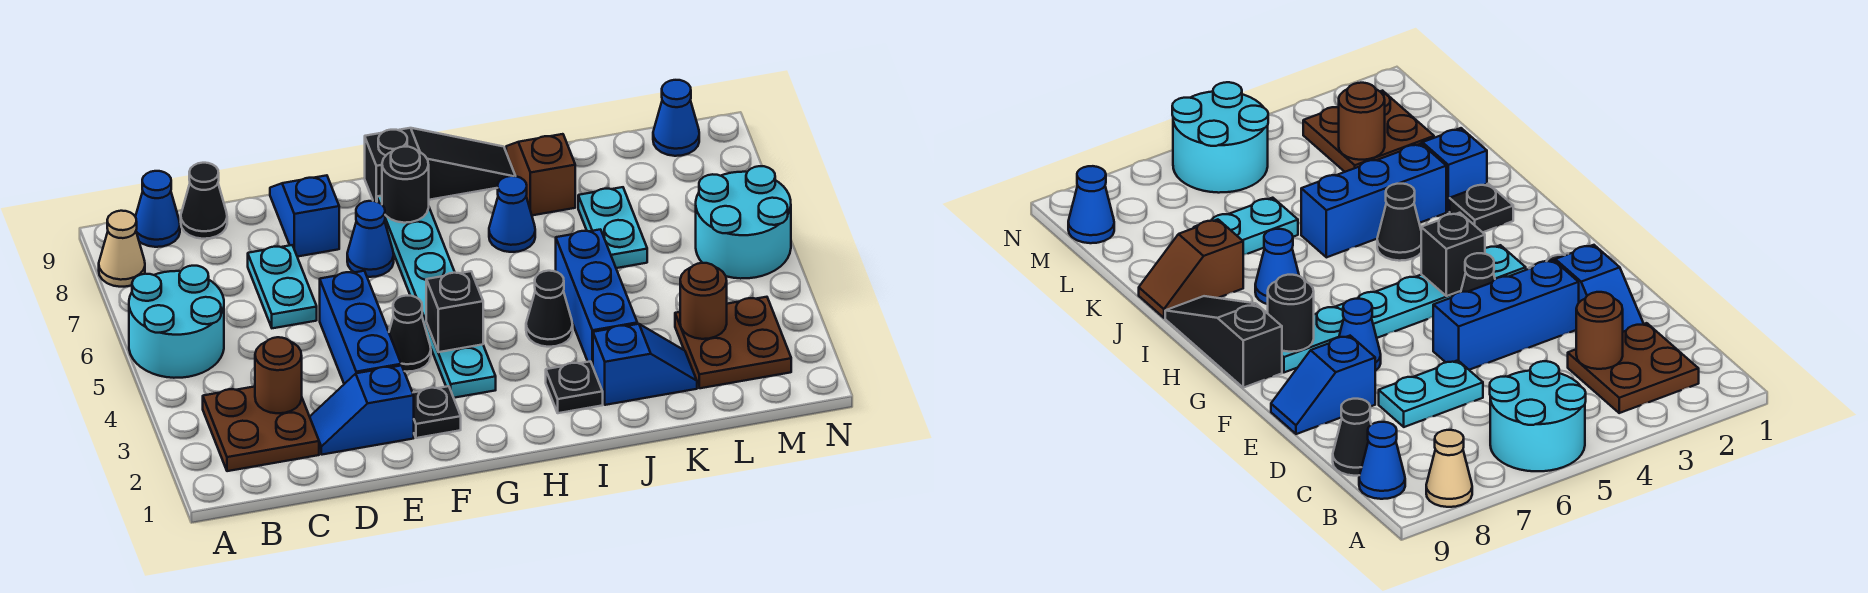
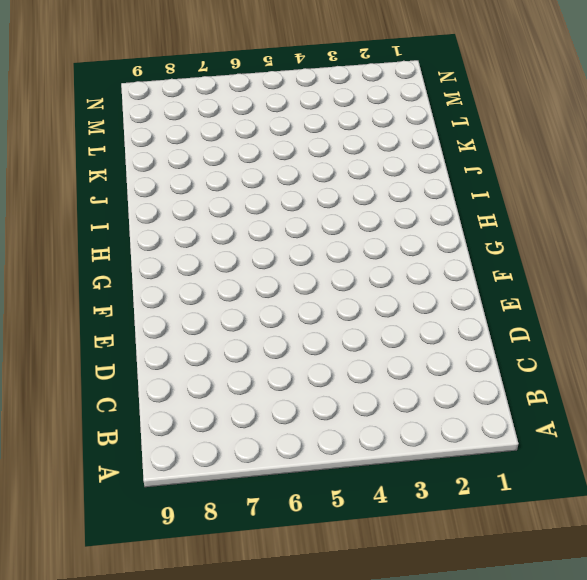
none -> cyan 2x2 round brick [129,266,224,378]
none -> tan 1x1 cone [99,211,145,287]
none -> brown 2x2 plate [203,387,319,471]

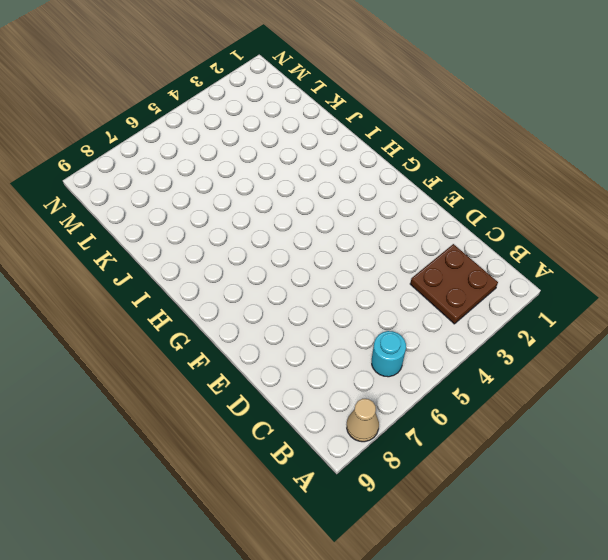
cyan 1x1 round brick [372,331,406,377] -> cyan 2x2 round brick [129,266,224,378]
none -> blue 1x1 cone [135,171,180,247]
none -> black 1x1 cone [181,163,227,239]
none -> blue 1x2 slope [310,365,414,455]

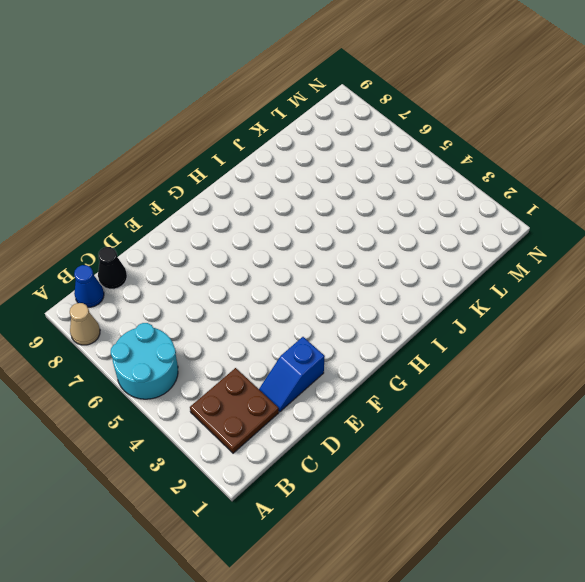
none -> cyan 1x2 plate [248,245,317,328]
none -> blue 1x3 brick [320,271,401,384]
none -> blue 1x2 slope [270,175,339,257]

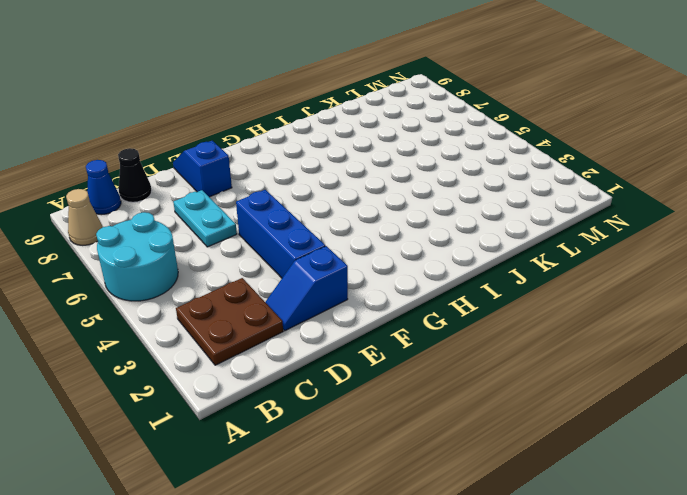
none -> black 1x1 plate [413,386,461,438]
none -> black 1x1 cone [389,296,431,372]
none -> blue 1x1 cone [347,201,394,277]

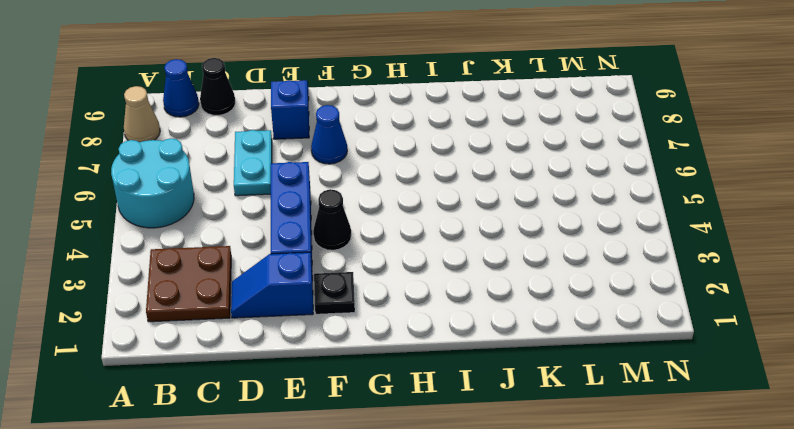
none -> cyan 1x6 plate [377,196,496,398]
none -> black 1x3 slope [365,128,515,202]
none -> black 1x1 plate [546,361,603,413]

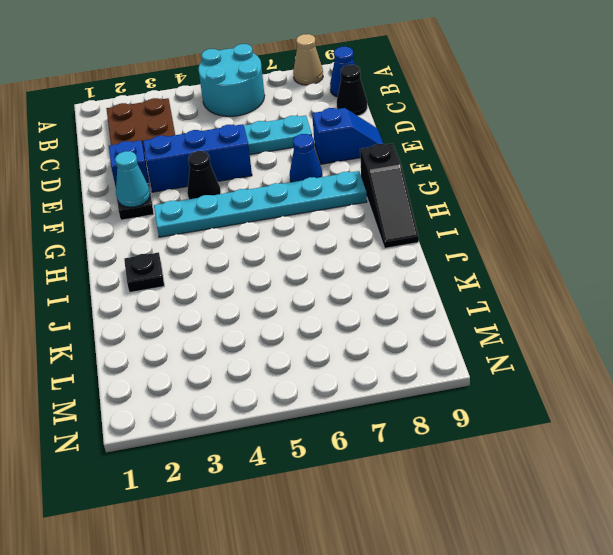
cyan 1x1 cone [115,151,150,207] -> none
none -> black 1x1 cone [526,271,573,347]
none -> blue 1x1 cone [489,176,535,252]
none -> blue 1x2 slope [593,324,697,405]

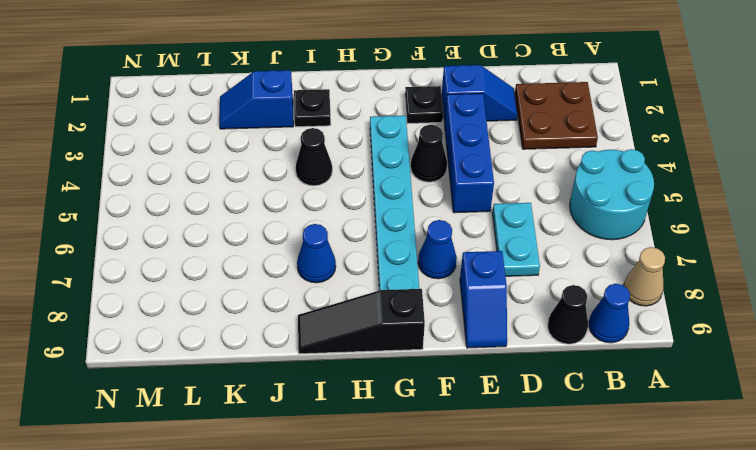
none -> blue 1x3 brick [556,229,637,366]
none -> brown 1x2 slope [506,134,575,215]
none -> cyan 1x2 plate [578,187,647,268]

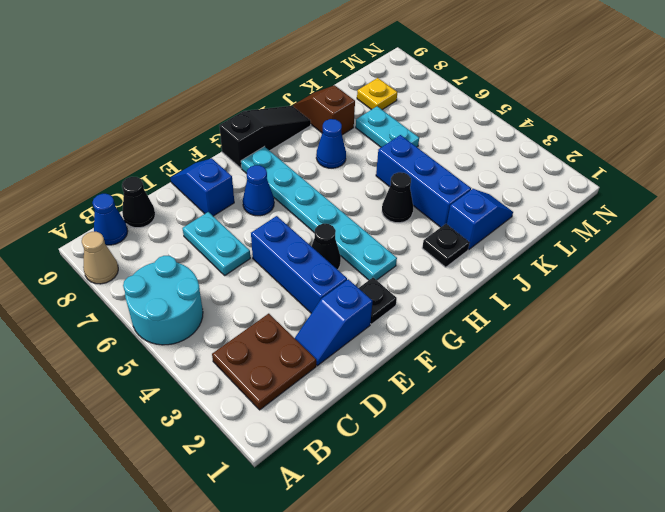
yellow 1x1 plate [357,78,397,110] -> none
none -> brown 2x2 plate [675,297,791,388]
none -> cyan 2x2 round brick [696,166,791,279]
none -> blue 1x1 cone [653,80,699,156]

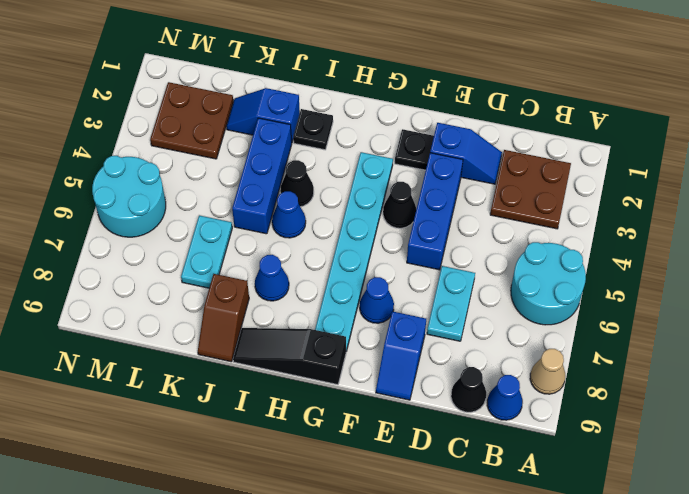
blue 1x1 cone [272,191,306,238] -> blue 1x1 cone moved to [653,80,699,156]
none -> brown 1x1 round brick [255,337,302,413]
none -> black 1x1 brick [426,271,483,352]
none -> black 1x1 round brick [382,147,429,223]

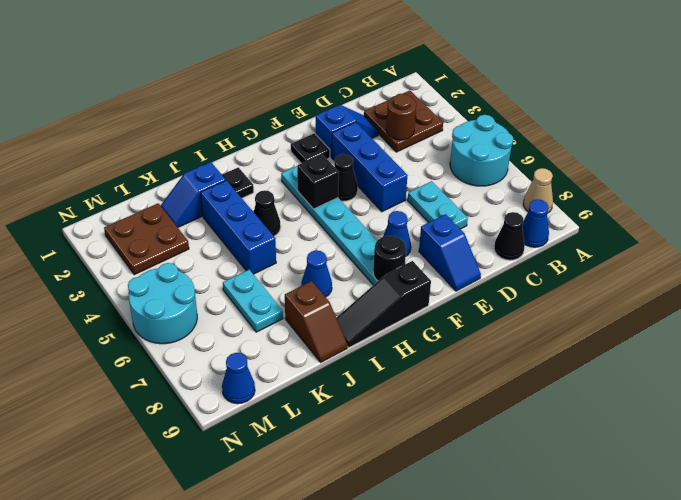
none -> brown 1x1 round brick [680,263,727,339]

